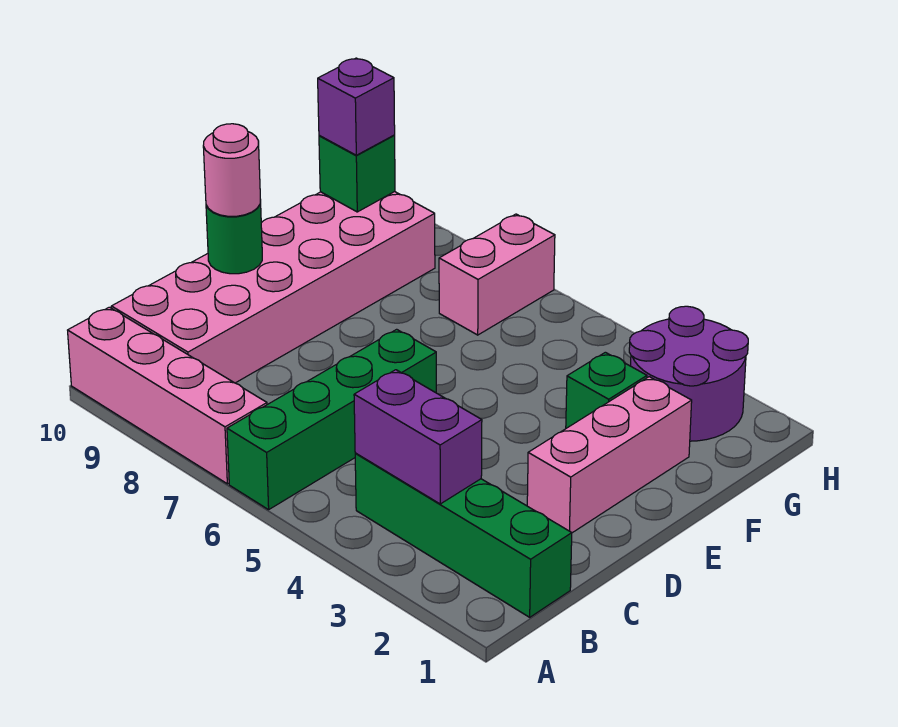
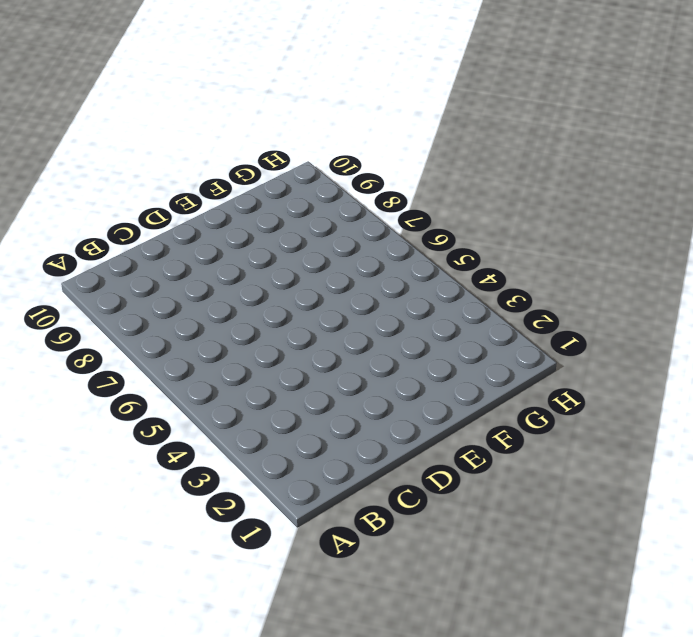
none -> green 1x4 brick [227,329,436,510]
none -> pink 1x4 brick [68,307,267,484]
none -> green 1x4 brick [355,454,572,617]

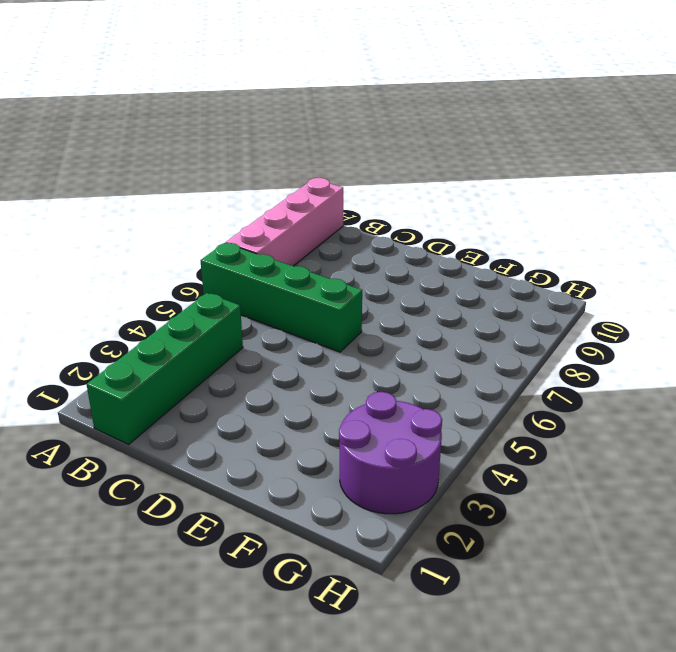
none -> pink 2x6 brick [111,192,435,383]
none -> pink 1x3 brick [527,377,692,533]
none -> green 1x1 brick [566,352,647,428]

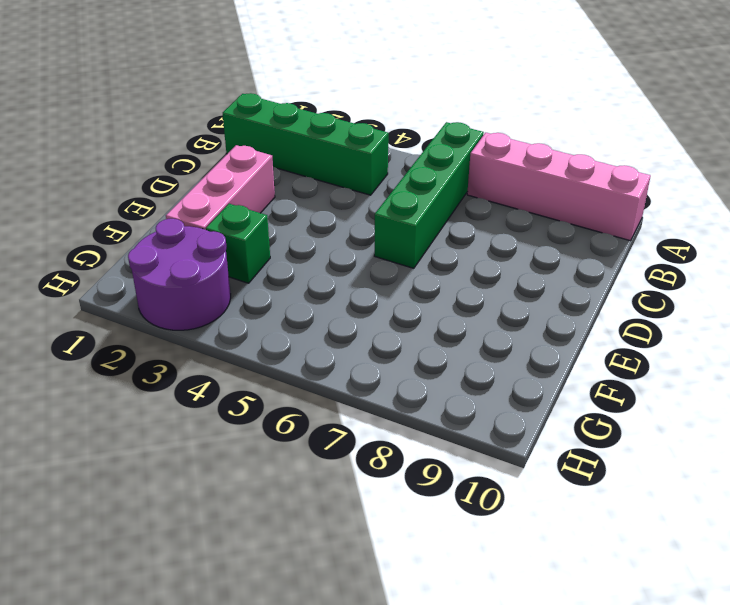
none -> pink 2x6 brick [111,192,435,383]
none -> pink 1x2 brick [439,214,555,335]
none -> purple 1x2 brick [354,370,482,504]

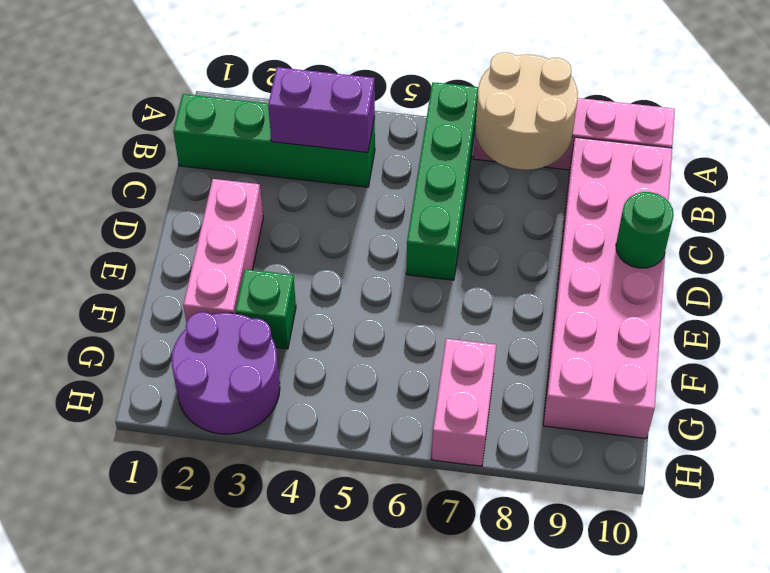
tan 2x2 round brick [475,52,578,170] -> none
none -> green 1x1 brick [319,135,395,212]
none -> pink 1x1 round brick [203,124,260,216]
none -> purple 1x1 brick [318,58,395,155]

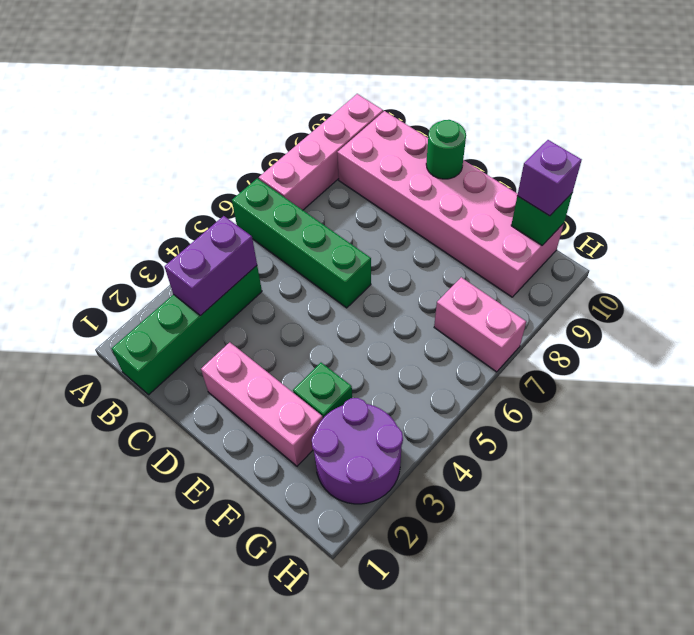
none -> pink 1x1 round brick [203,124,260,216]

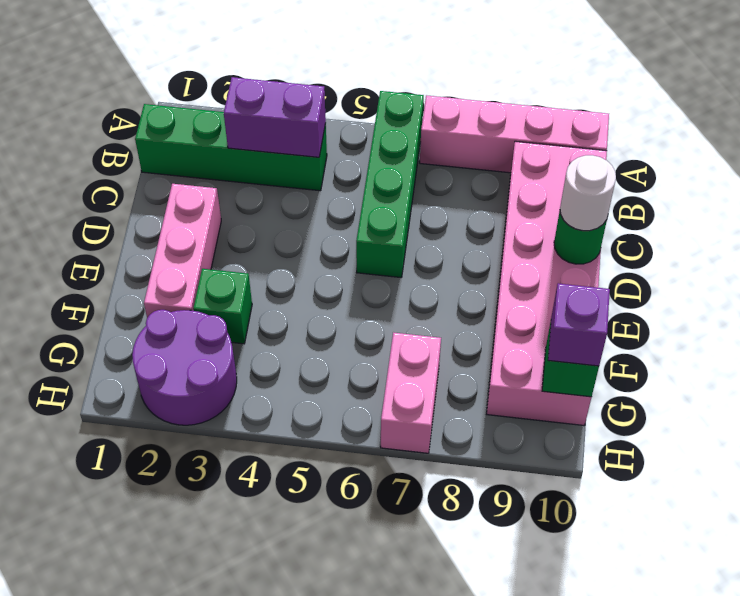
white 1x1 round brick [560,155,616,231] -> pink 1x1 round brick [203,124,260,216]

